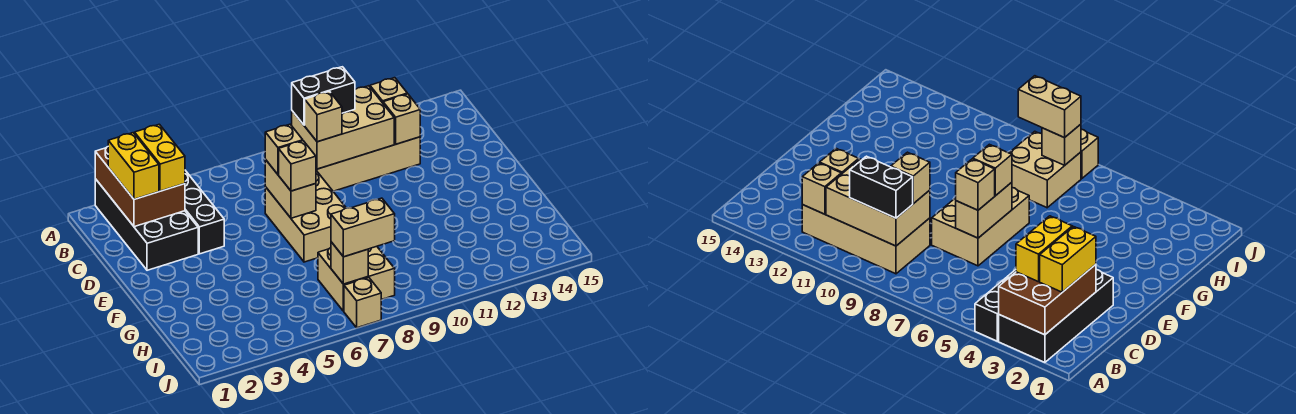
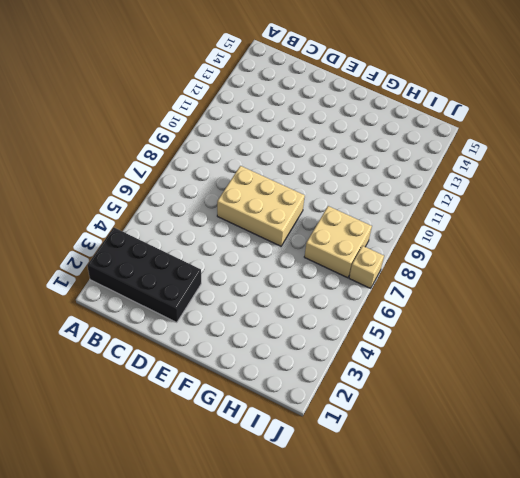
none -> black 1x4 brick [185,170,224,254]
none -> tan 2x4 brick [316,137,420,191]
none -> brown 2x3 brick [95,147,185,227]

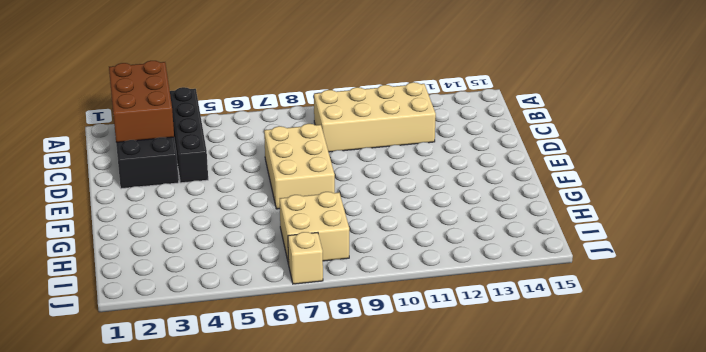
none -> tan 2x3 brick [292,86,394,169]
none -> tan 1x1 brick [370,78,407,103]
none -> tan 1x1 brick [383,94,420,144]

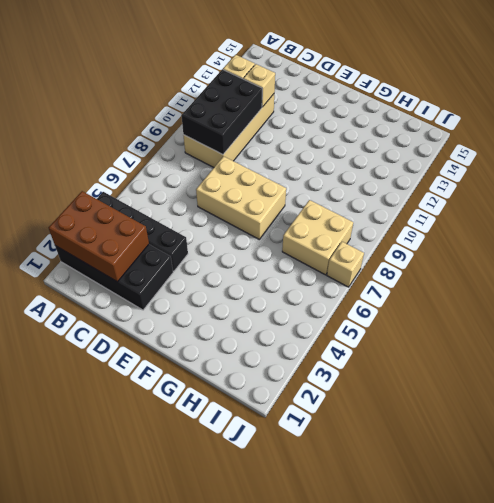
black 2x3 brick [181,69,262,155] -> tan 2x3 brick [292,86,394,169]
none -> tan 1x2 brick [265,159,316,218]
none -> tan 1x1 brick [331,242,368,284]
none -> yellow 1x2 brick [108,133,159,199]

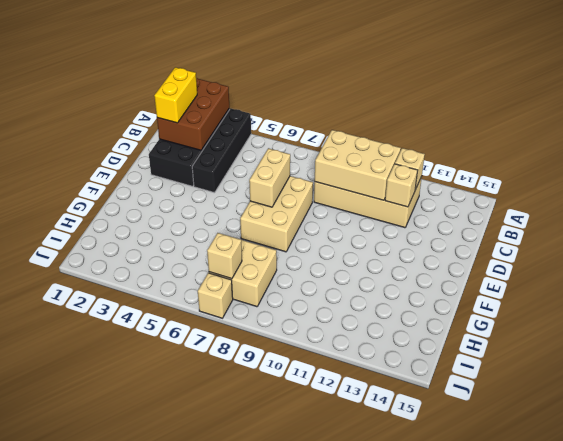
none -> yellow 1x2 brick [135,124,185,191]
none -> black 1x2 brick [292,67,355,125]
none -> tan 1x1 brick [305,91,342,142]

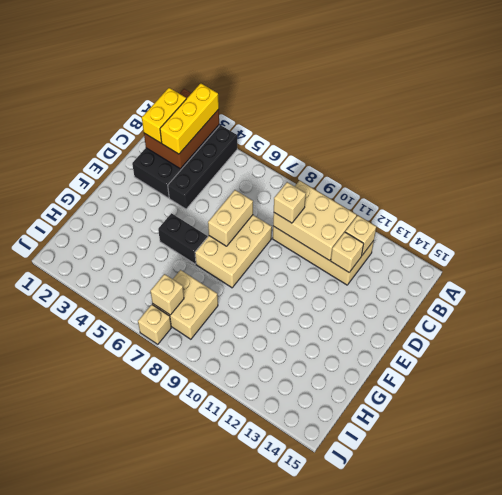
yellow 1x3 brick [160,83,219,154] -> yellow 1x2 brick [135,124,185,191]
black 1x2 brick [158,213,207,264] -> black 1x2 brick moved to [292,67,355,125]
none -> tan 1x1 brick [265,124,303,175]
none -> tan 1x1 brick [279,141,316,191]
none -> tan 1x2 brick [331,198,395,257]

